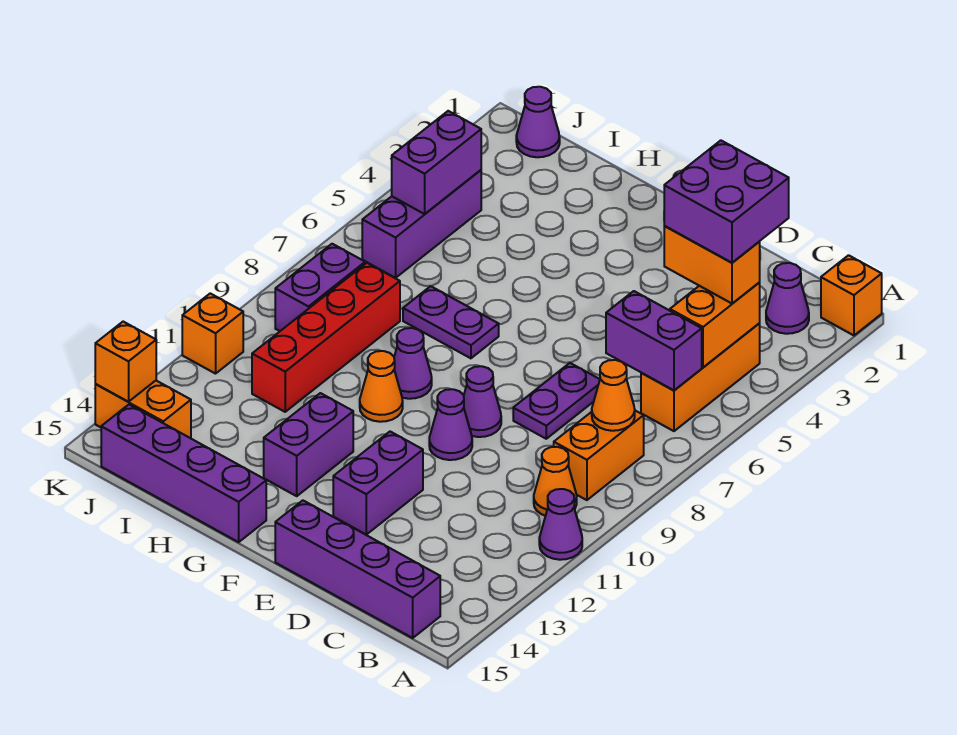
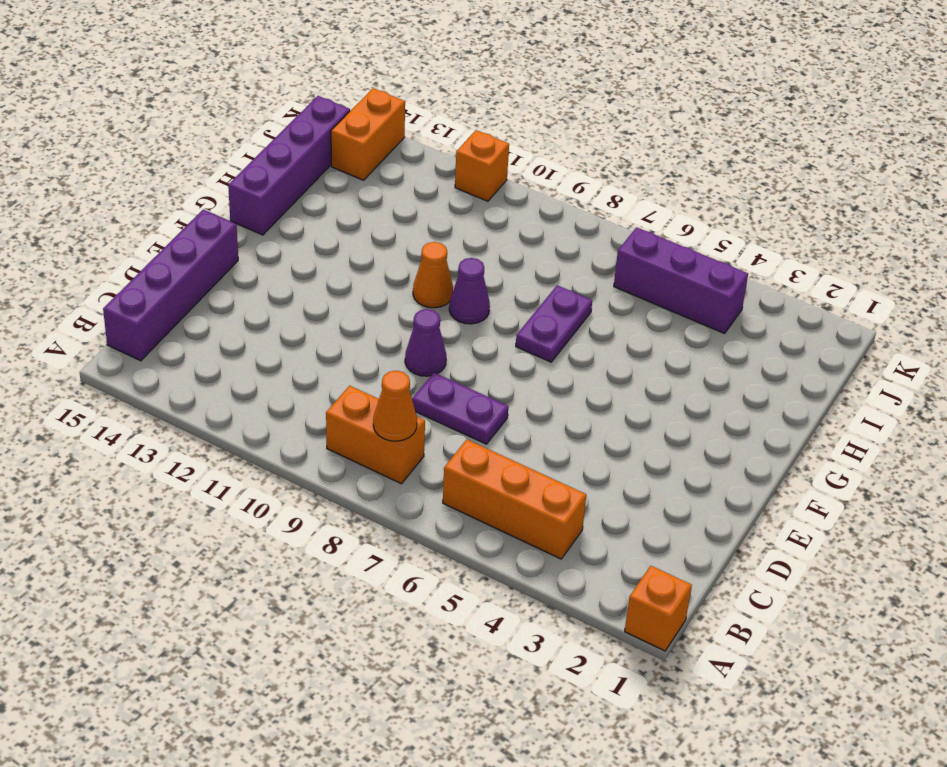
none -> purple 1x1 cone [539,489,582,560]
none -> purple 1x1 cone [766,263,809,334]
none -> orange 1x1 cone [534,447,577,516]

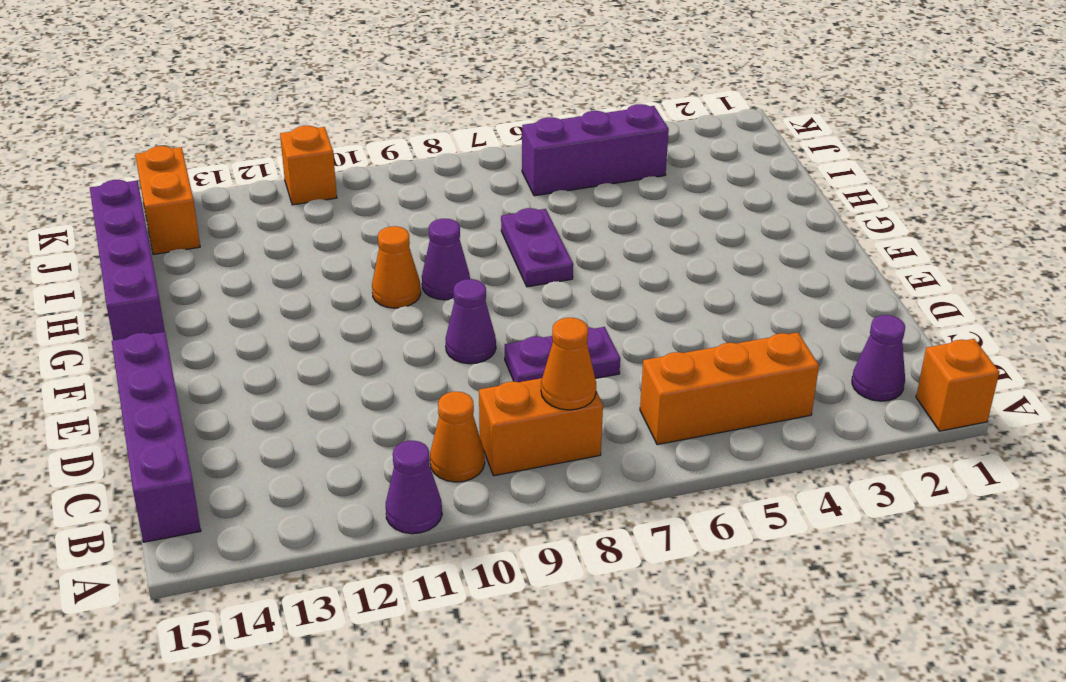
none -> purple 1x1 cone [429,389,472,460]
none -> purple 1x2 brick [333,432,423,534]
none -> purple 1x2 brick [264,393,353,496]

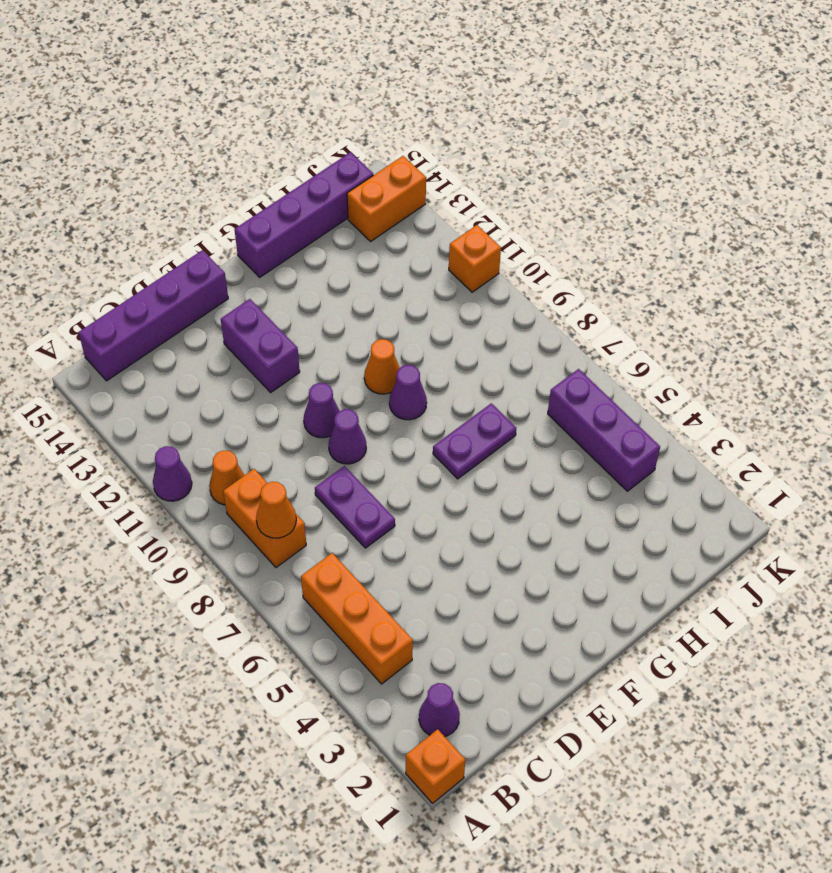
none -> purple 1x2 brick [264,393,353,496]
none -> red 1x4 brick [252,263,400,412]
none -> purple 1x1 cone [516,87,560,157]

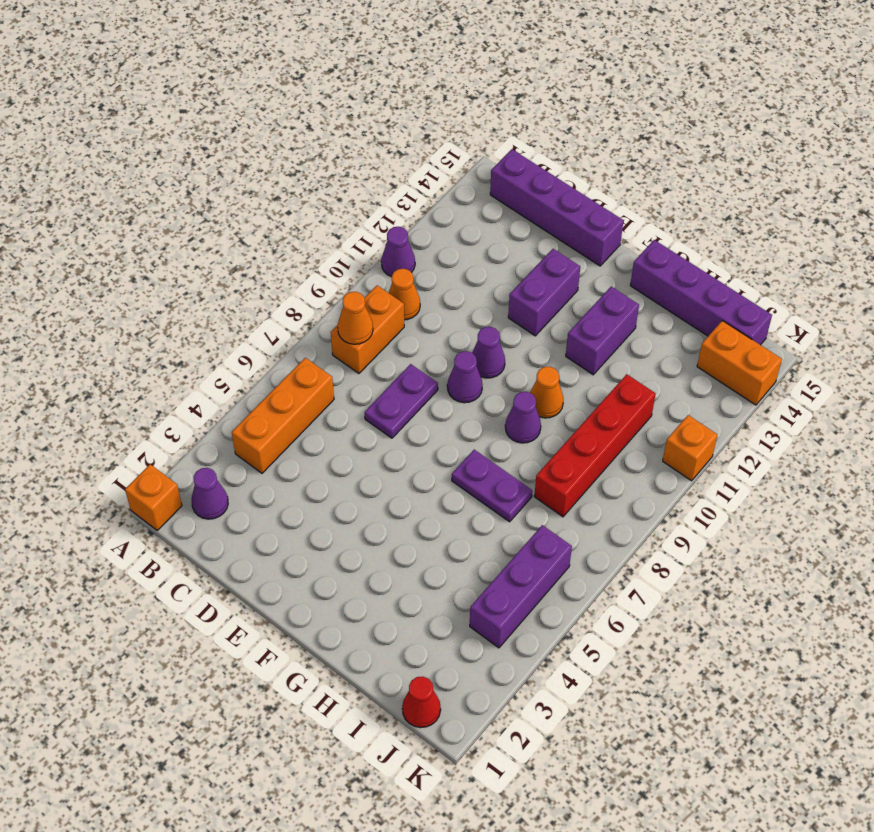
red 1x1 cone [402,677,441,728] -> purple 1x1 cone [516,87,560,157]
none -> purple 1x2 brick [275,244,365,331]
none -> orange 1x2 brick [670,283,760,367]
none -> purple 1x2 brick [606,291,702,390]

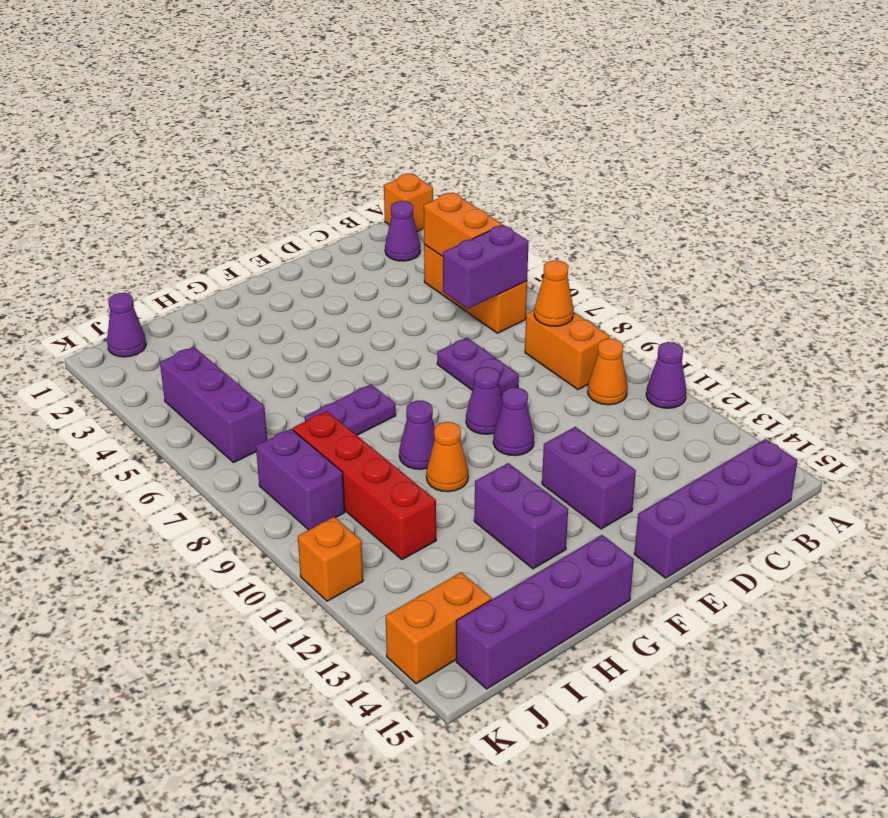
none -> purple 1x2 brick [392,111,481,214]
none -> orange 1x1 brick [95,322,156,402]
none -> orange 1x2 brick [664,226,760,303]

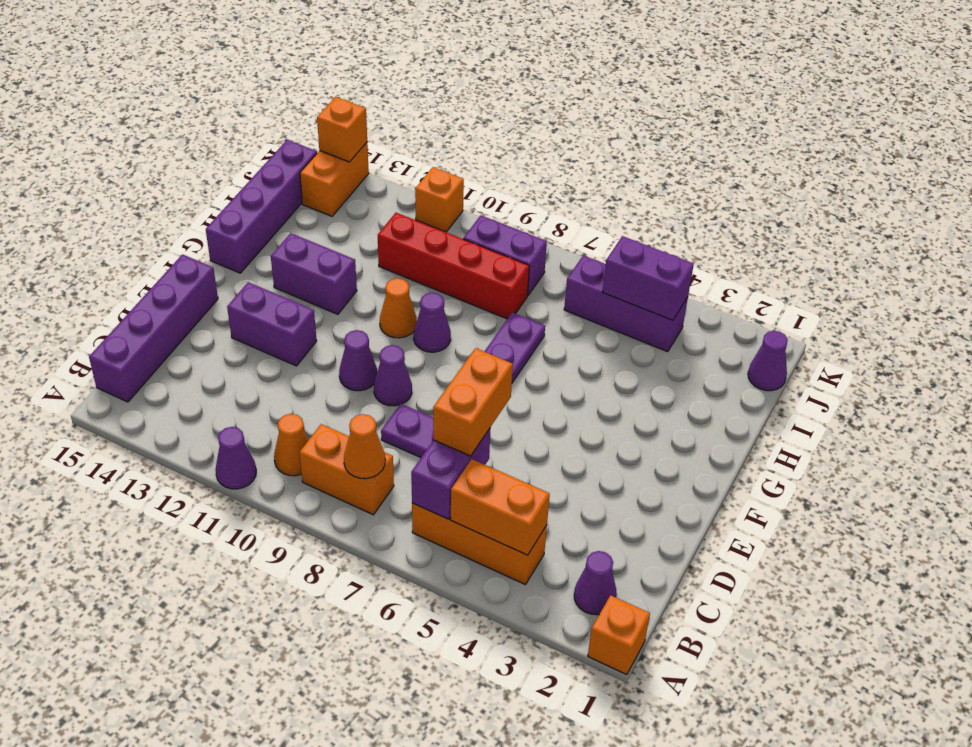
orange 1x2 brick [433,348,513,456] -> orange 1x2 brick moved to [664,226,760,303]
none -> purple 2x2 brick [664,140,789,263]

